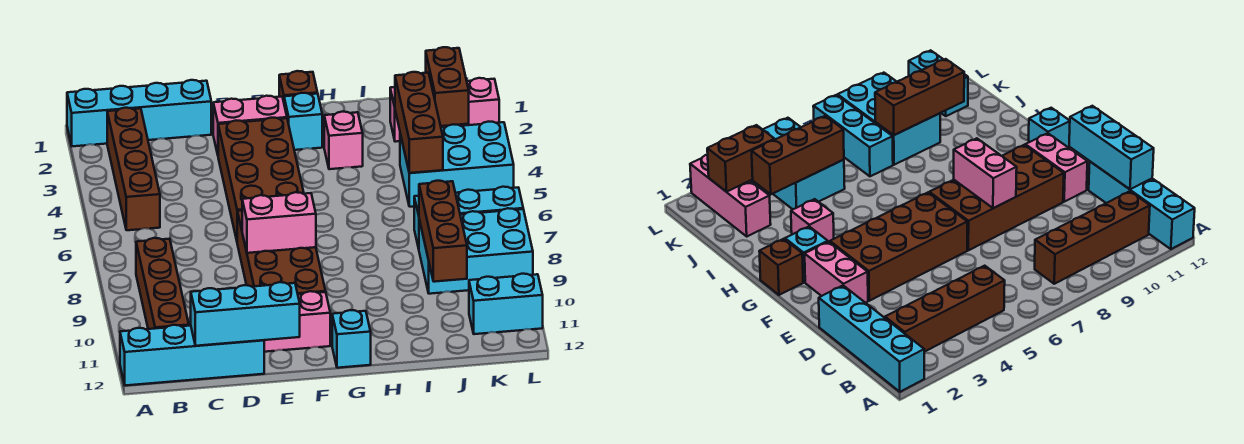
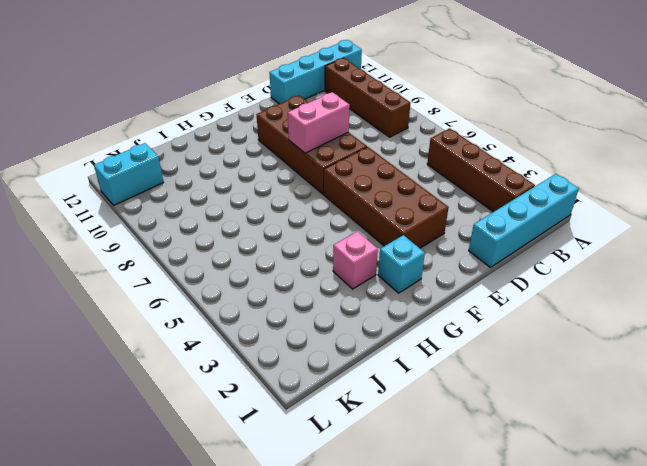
none -> pink 1x2 brick [213,96,287,154]
none -> pink 1x2 brick [264,291,330,352]
none -> brown 1x1 brick [279,71,318,101]

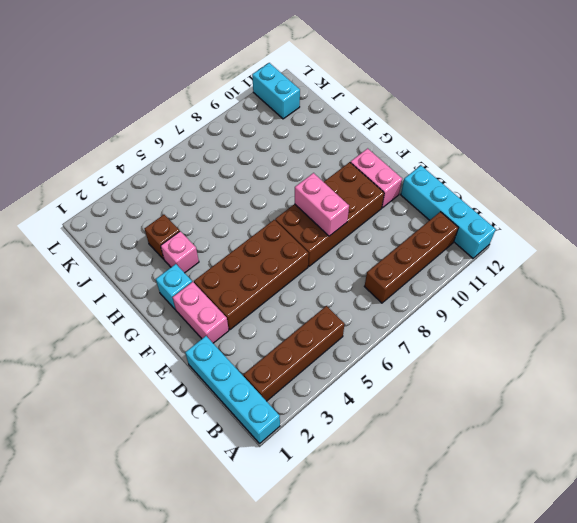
brown 1x1 brick [144,215,180,259] -> brown 1x1 brick moved to [279,71,318,101]
none -> cyan 1x1 brick [332,310,371,368]
none -> pink 1x3 brick [390,78,499,142]
none -> cyan 2x3 brick [400,122,514,207]

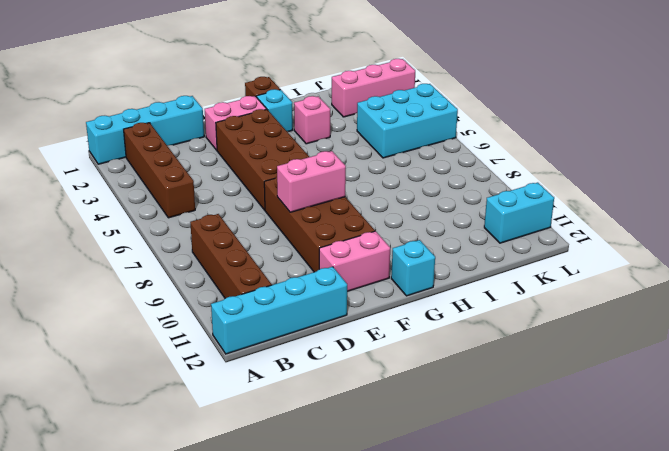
none -> cyan 1x3 brick [414,187,523,249]
none -> cyan 2x3 brick [419,208,533,294]
none -> cyan 1x3 brick [191,282,300,346]

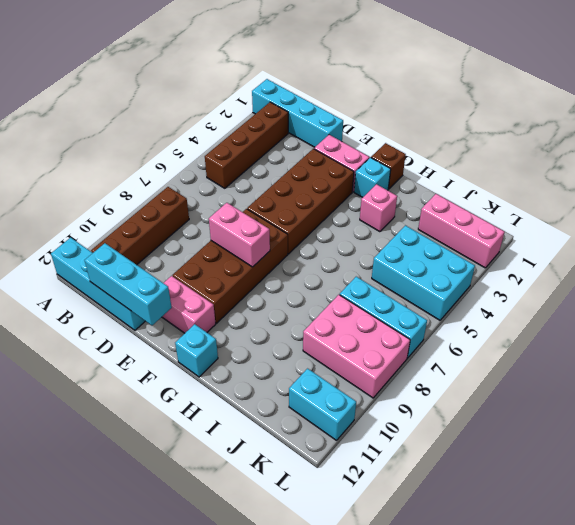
pink 2x3 brick [303,295,410,398] -> cyan 2x3 brick [419,208,533,294]
none -> brown 1x3 brick [395,72,443,173]
none -> brown 1x3 brick [419,181,467,282]
none -> brown 1x2 brick [426,47,469,126]

